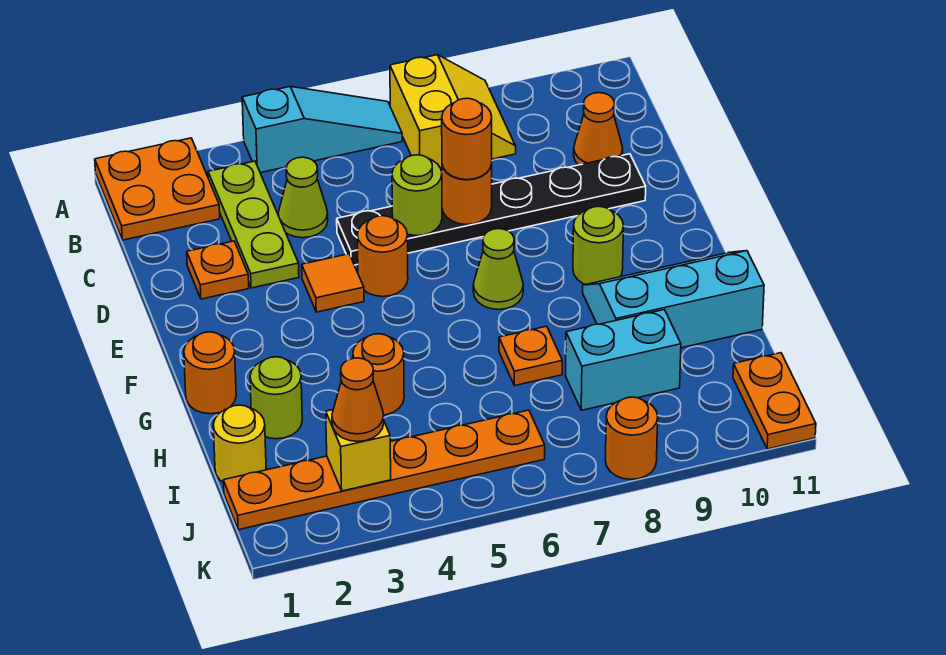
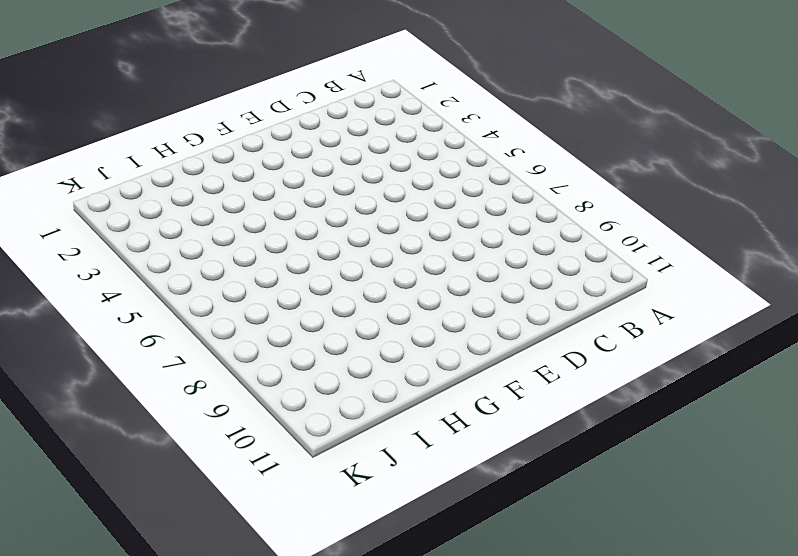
none -> orange 2x2 plate [95,138,220,240]
none -> cyan 1x3 slope [242,87,402,173]
none -> yellow 2x2 slope [390,55,516,170]

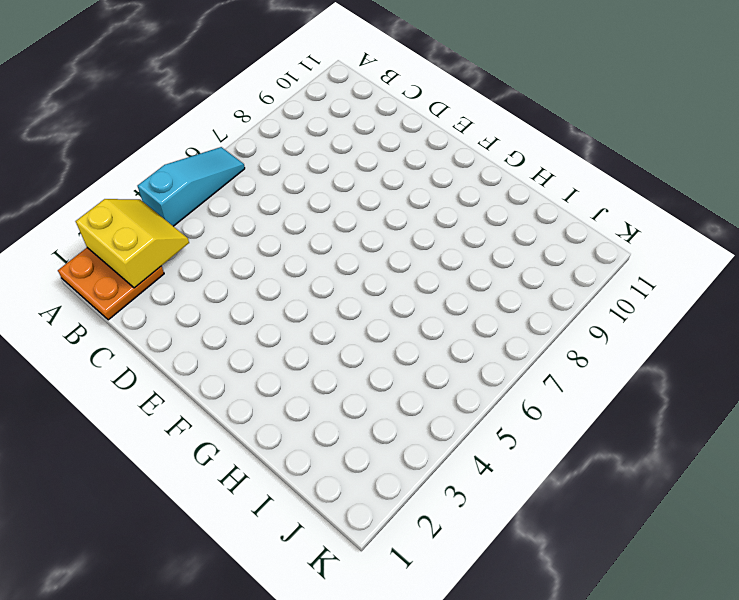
yellow 2x2 slope [76,199,189,288] -> yellow 2x2 slope moved to [390,55,516,170]
none -> lime 1x3 plate [208,161,299,288]
none -> lime 1x1 cone [278,157,328,238]
none -> orange 1x1 cone [574,93,623,165]

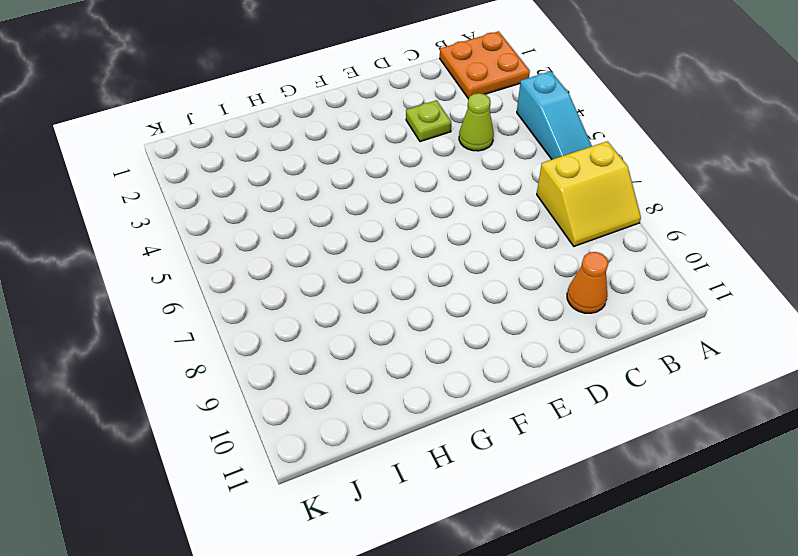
lime 1x1 plate [406,100,451,142] -> lime 1x3 plate [208,161,299,288]
none -> orange 1x1 plate [187,241,249,299]
none -> black 1x6 plate [337,154,646,265]
none -> orange 1x1 tile [302,254,364,312]

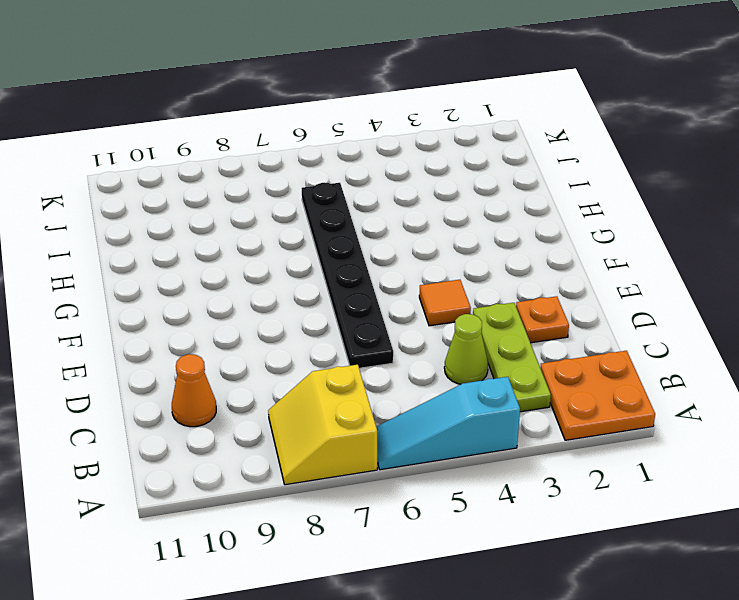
black 1x6 plate [302,183,393,368] -> black 1x6 plate turned to [337,154,646,265]
none -> orange 1x1 round brick [357,216,408,297]
none -> lime 1x1 cone [473,229,523,310]
none -> lime 1x1 round brick [573,206,624,285]

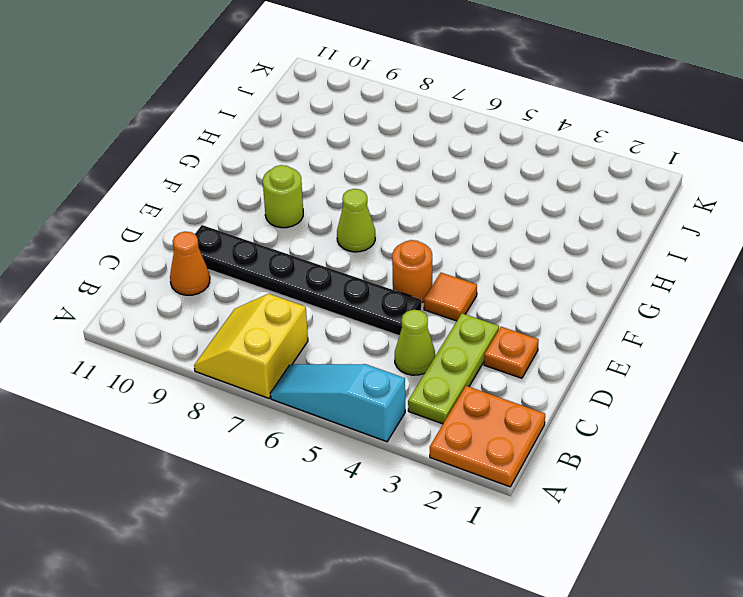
none -> orange 1x1 round brick [184,332,236,414]
none -> cyan 2x3 slope [583,251,764,348]
none -> lime 1x1 round brick [250,357,302,439]

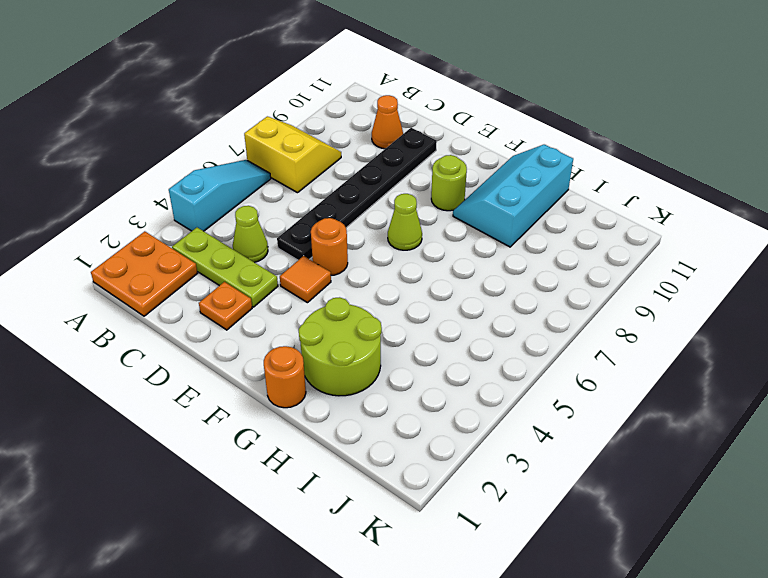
lime 2x2 round brick [299,297,382,396] -> lime 1x1 round brick [250,357,302,439]
none -> orange 1x1 round brick [353,334,404,415]
none -> orange 1x1 plate [499,326,562,386]
none -> yellow 1x1 round brick [213,405,266,482]

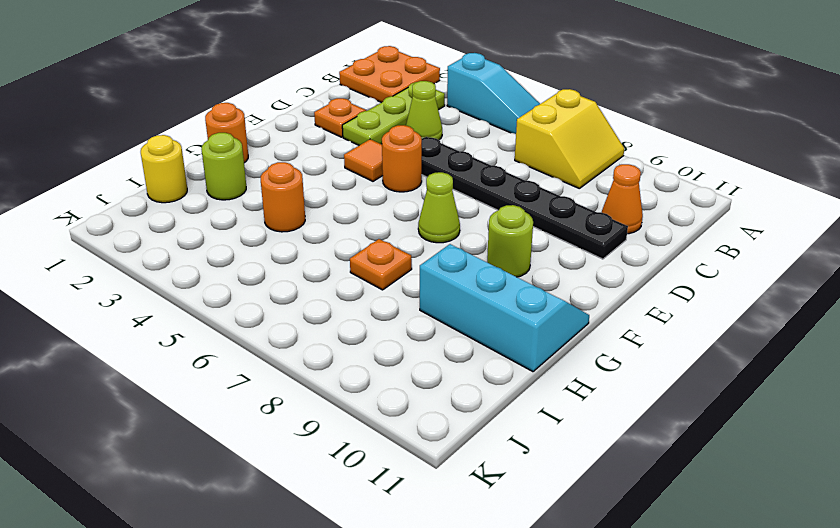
none -> cyan 1x2 brick [566,310,681,410]
none -> orange 1x6 plate [223,410,545,530]
none -> orange 1x2 plate [733,353,816,449]

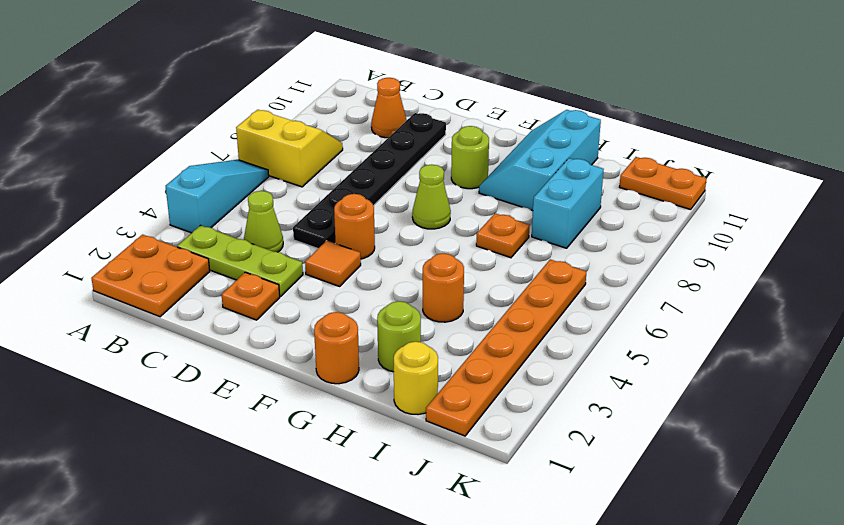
none -> orange 1x1 round brick [605,397,658,479]
none -> lime 1x1 round brick [392,155,442,236]
none -> orange 1x1 round brick [442,164,492,225]

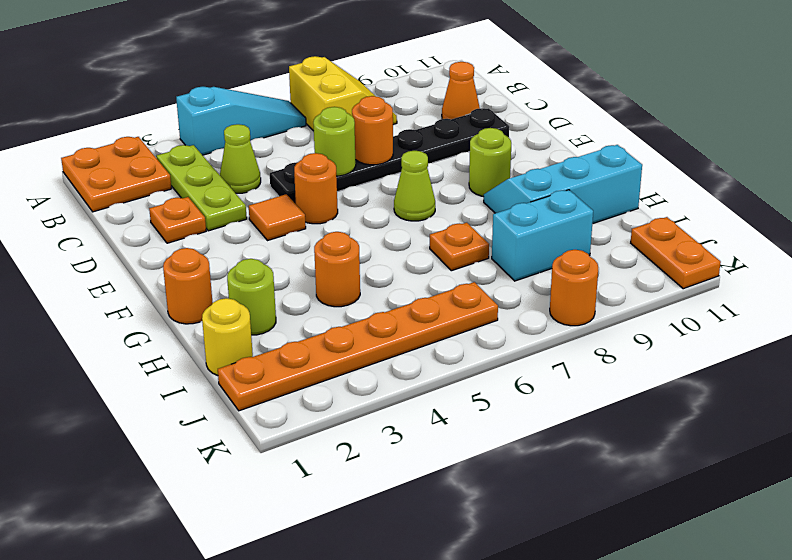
none -> yellow 1x1 brick [326,410,391,491]
none -> orange 1x1 round brick [442,98,492,180]
none -> orange 1x1 cone [332,358,384,442]

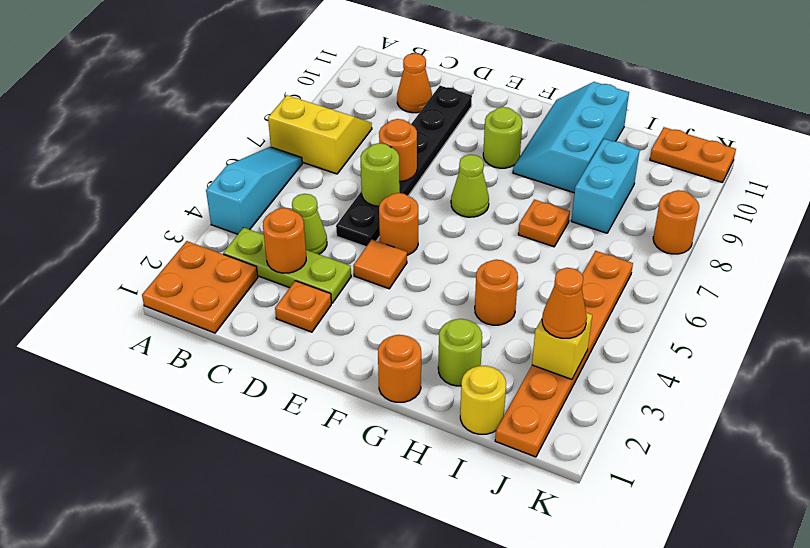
orange 1x1 round brick [263,208,306,273] -> orange 1x1 round brick moved to [442,98,492,180]

